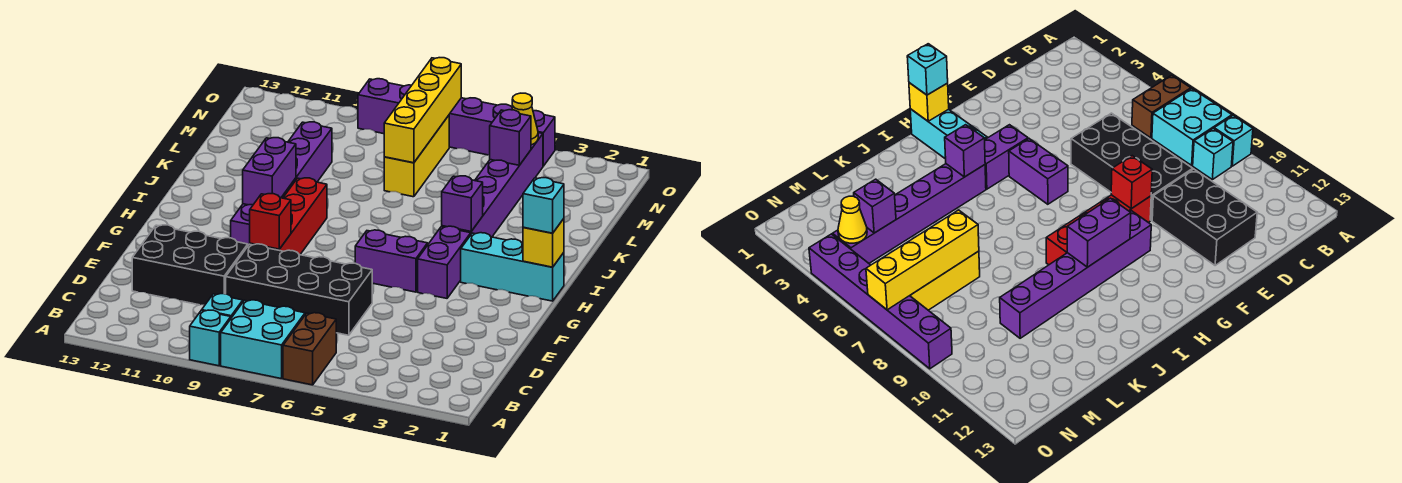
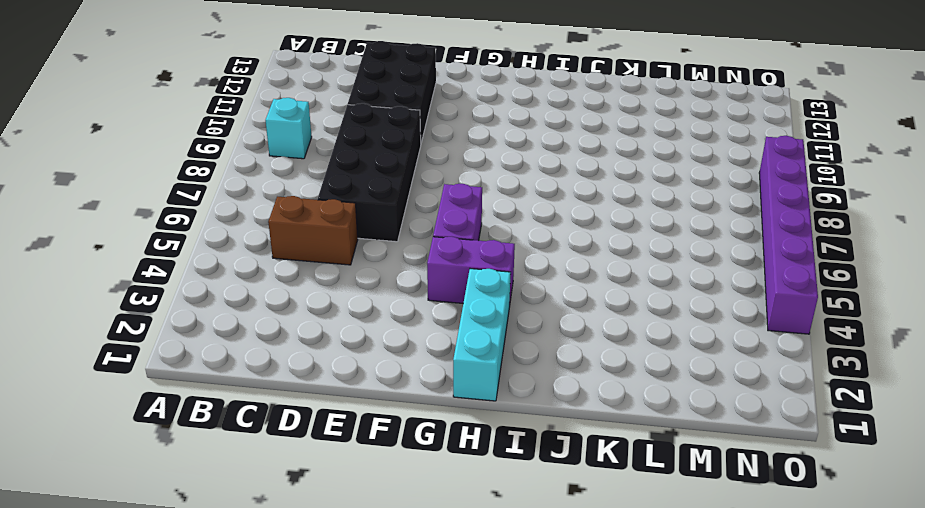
brown 1x2 brick [268,196,358,265] -> brown 1x2 brick moved to [283,313,336,385]
none -> cyan 2x2 brick [221,300,305,379]
none -> cyan 1x1 brick [190,310,231,366]
none -> red 1x4 brick [250,178,327,255]

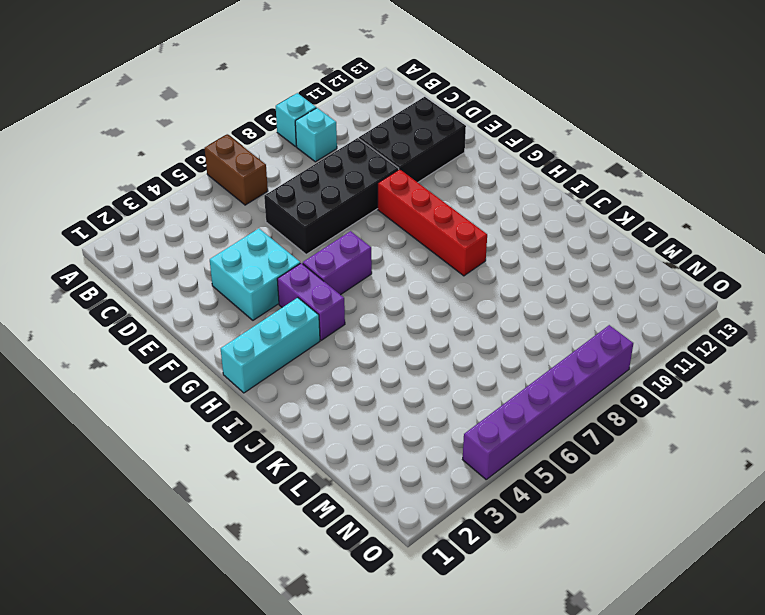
cyan 2x2 brick [210,229,300,320] -> cyan 2x2 brick moved to [221,300,305,379]
none -> purple 1x6 brick [231,122,332,245]
none -> purple 1x6 brick [442,133,543,237]
none -> yellow 1x3 brick [384,115,449,197]

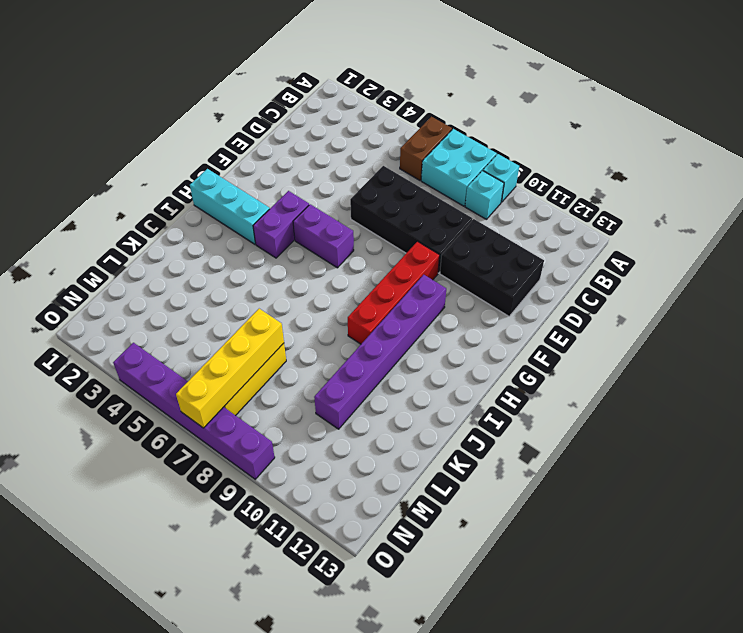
none -> purple 1x6 brick [442,133,543,237]
none -> red 1x1 brick [250,194,291,249]
none -> yellow 1x1 brick [523,219,564,267]

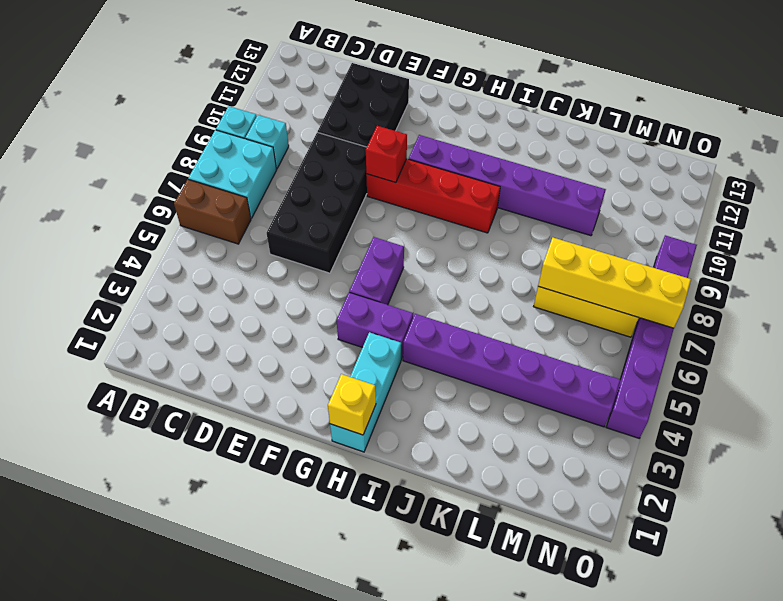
none -> purple 1x2 brick [243,138,296,205]
none -> purple 1x1 brick [442,176,483,232]
none -> purple 1x1 brick [490,110,531,165]

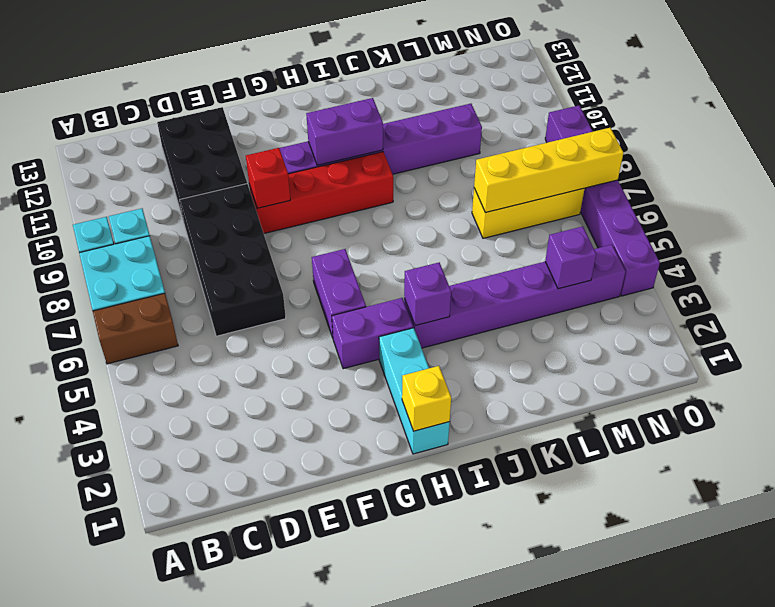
none -> yellow 1x1 cone [512,93,538,145]
none -> cyan 1x1 brick [523,178,564,233]

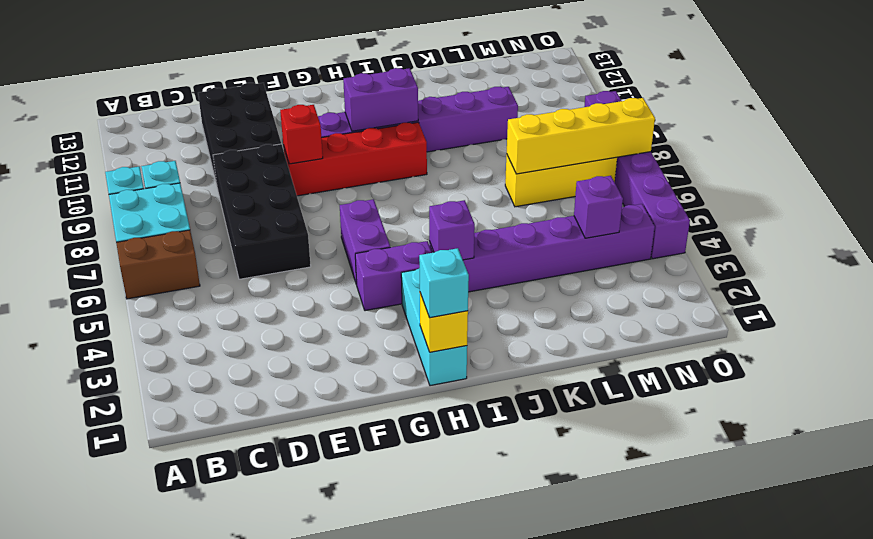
none -> yellow 1x1 cone [512,93,538,145]

